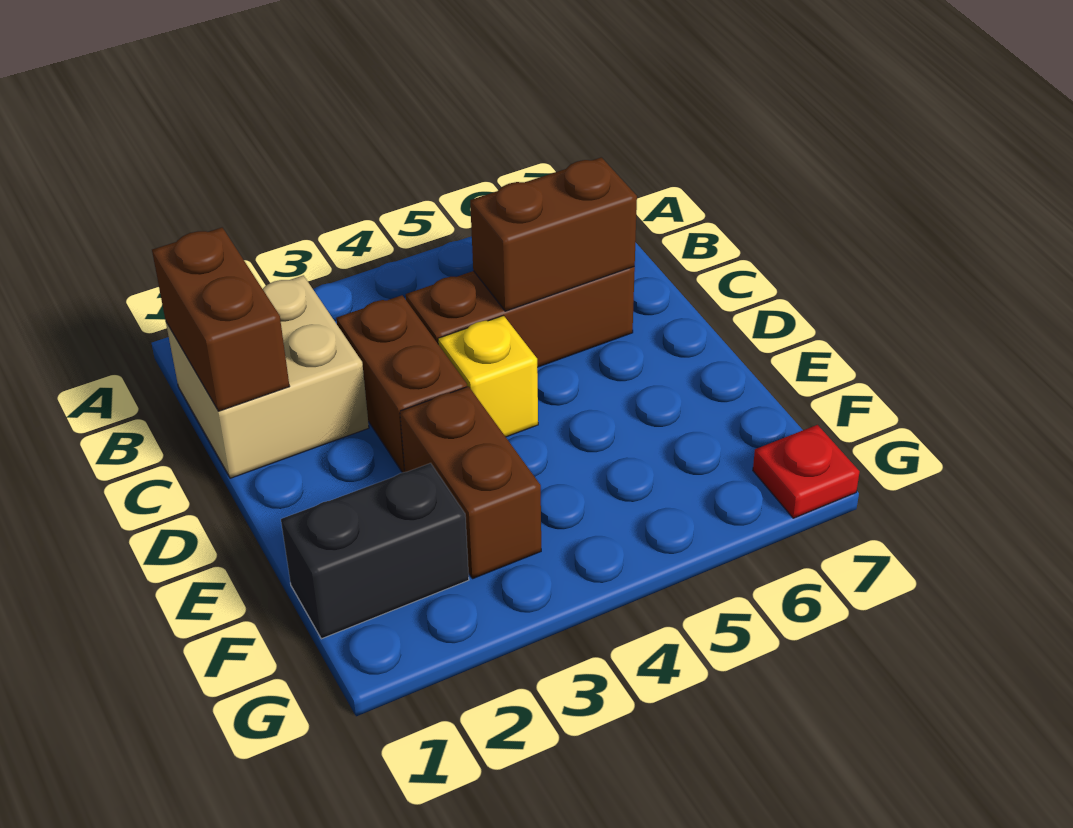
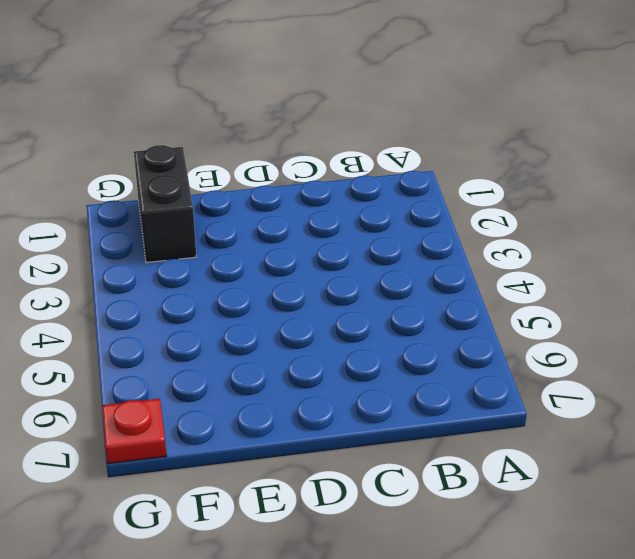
none -> tan 2x2 brick [166,275,369,478]
none -> brown 1x2 brick [336,295,467,473]

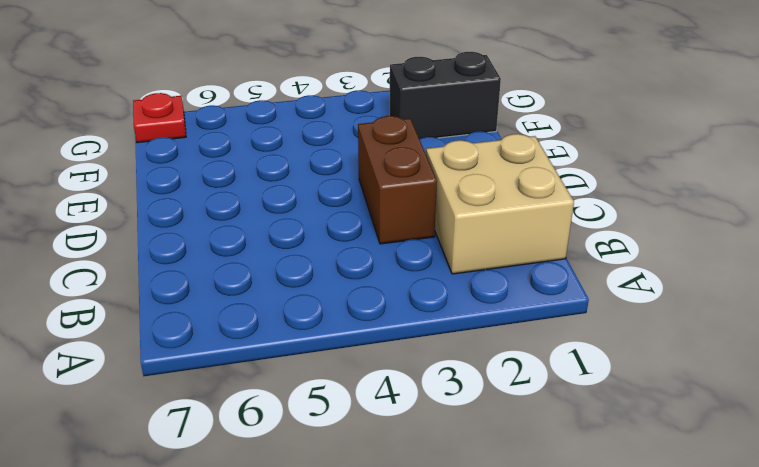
none -> brown 1x3 brick [406,267,635,367]
none -> yellow 1x1 brick [438,316,538,437]

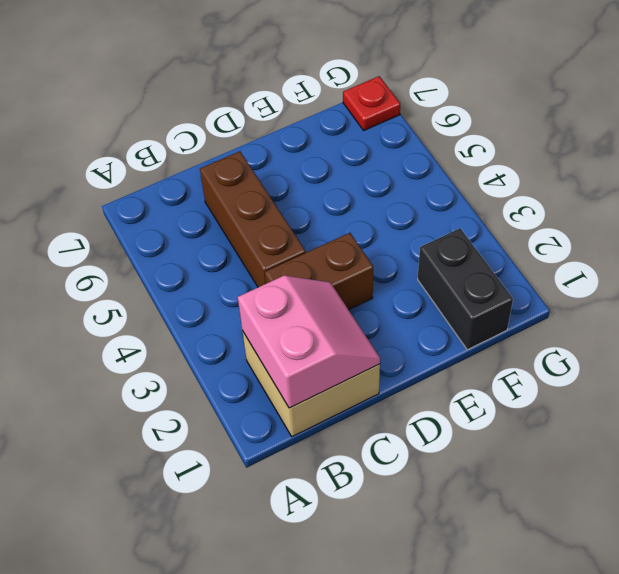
pink 2x2 slope [238,276,380,408] -> brown 1x2 brick [152,228,290,411]
none -> yellow 1x1 brick [438,316,538,437]
none -> brown 1x2 brick [400,386,541,579]

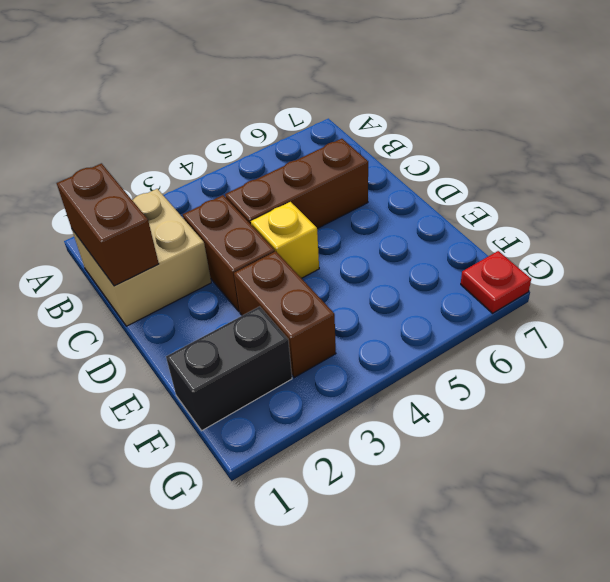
none -> brown 1x2 brick [470,157,637,311]

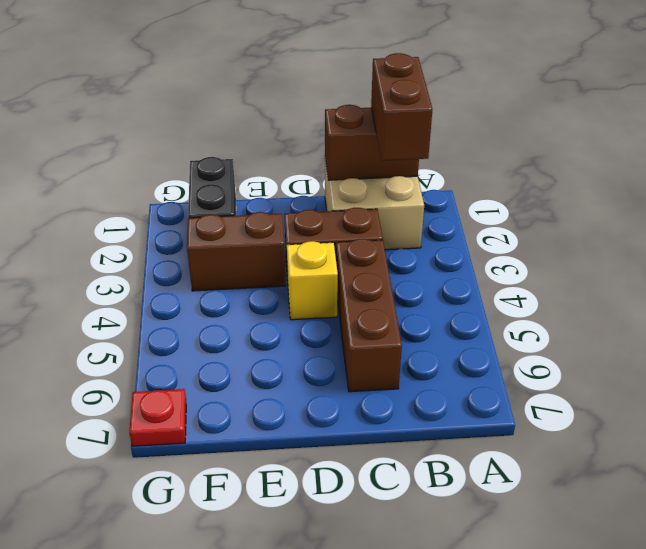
brown 1x2 brick [371,53,432,161] -> brown 1x2 brick moved to [470,157,637,311]

